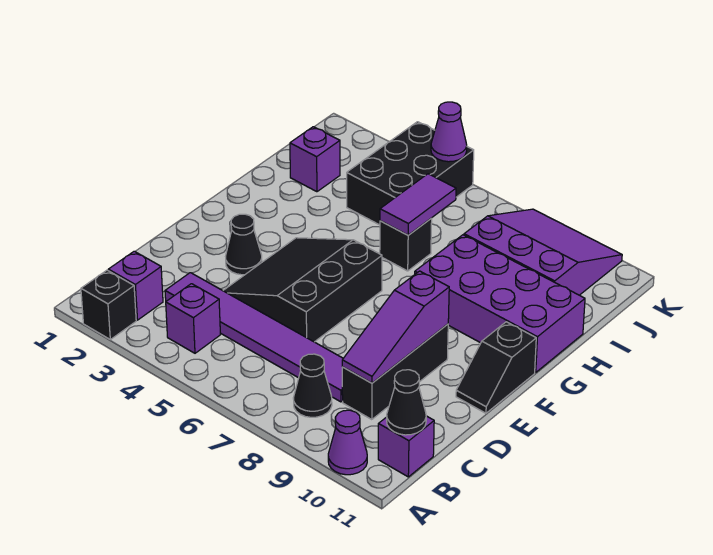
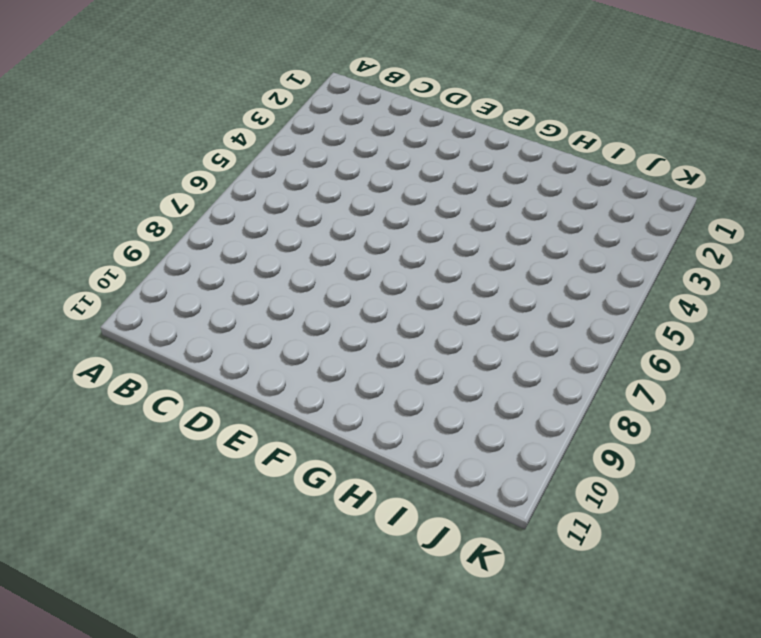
none -> black 1x1 brick [81,270,136,339]
none -> purple 1x1 cone [328,410,367,475]
none -> purple 1x1 brick [108,251,163,320]

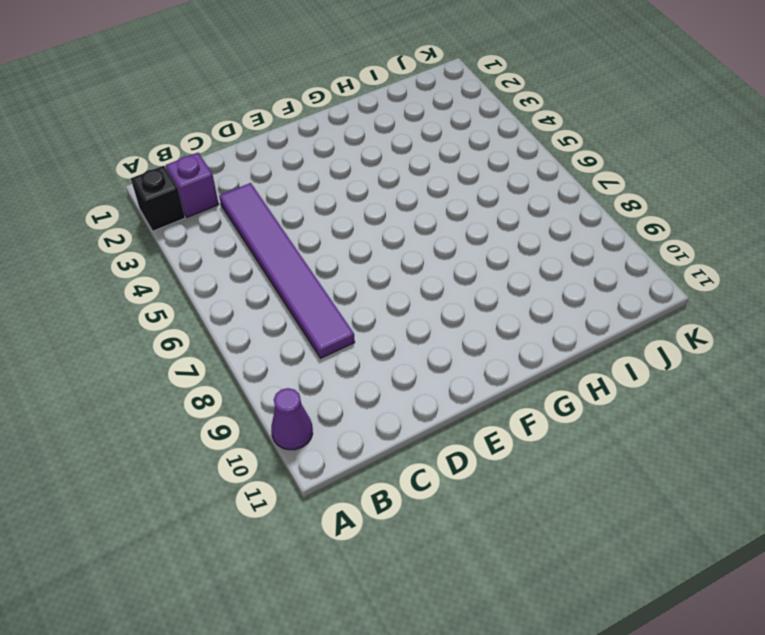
none -> purple 1x1 brick [166,284,220,353]
none -> black 1x1 cone [293,354,332,417]
none -> purple 1x1 brick [378,416,434,477]

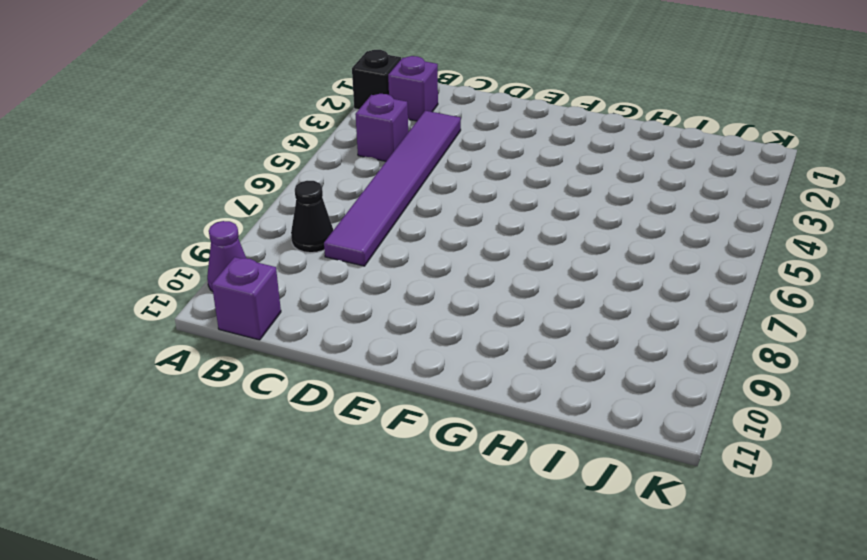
none -> black 1x3 brick [342,324,448,420]
none -> black 3x3 slope [223,238,382,342]
none -> black 1x1 cone [226,214,262,275]

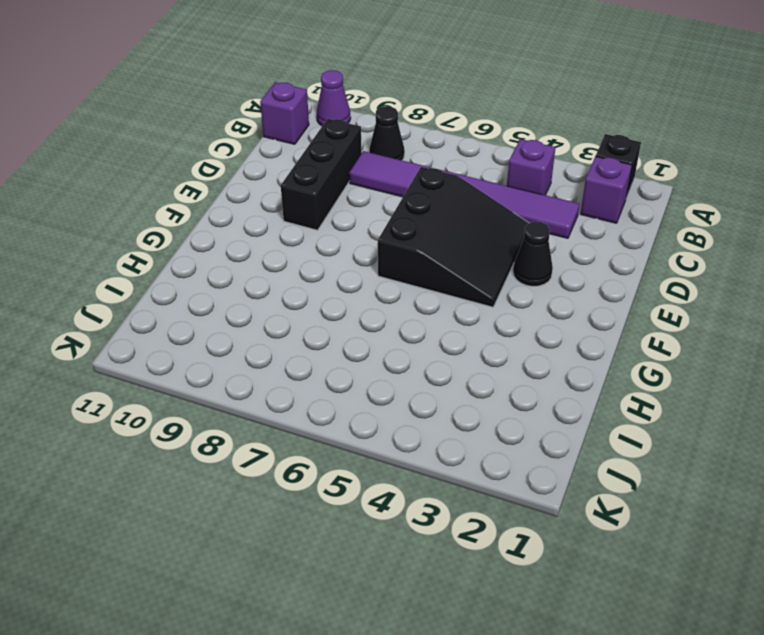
none -> black 1x2 slope [456,322,536,413]
none -> purple 2x4 brick [415,235,585,372]
none -> black 1x1 brick [380,219,432,271]

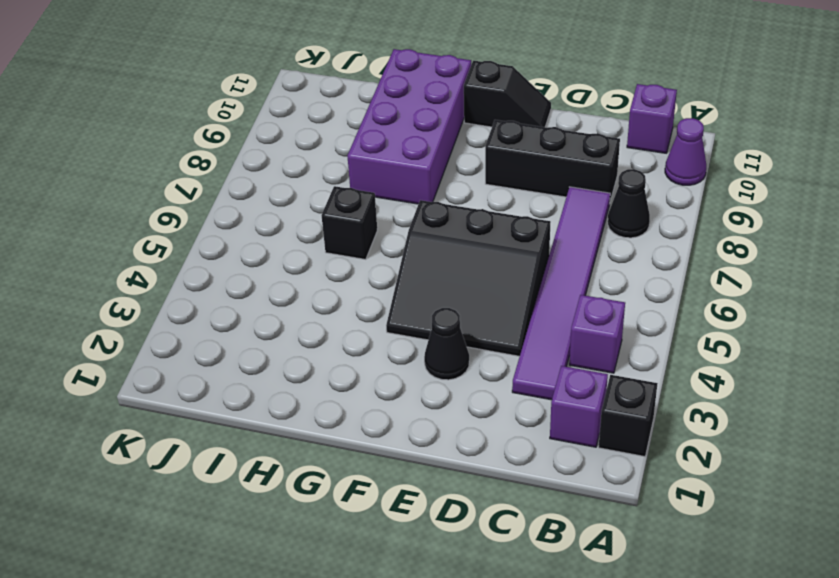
none -> purple 1x1 brick [290,127,340,192]
none -> black 2x3 brick [347,122,474,225]
none -> purple 3x3 slope [464,209,622,295]

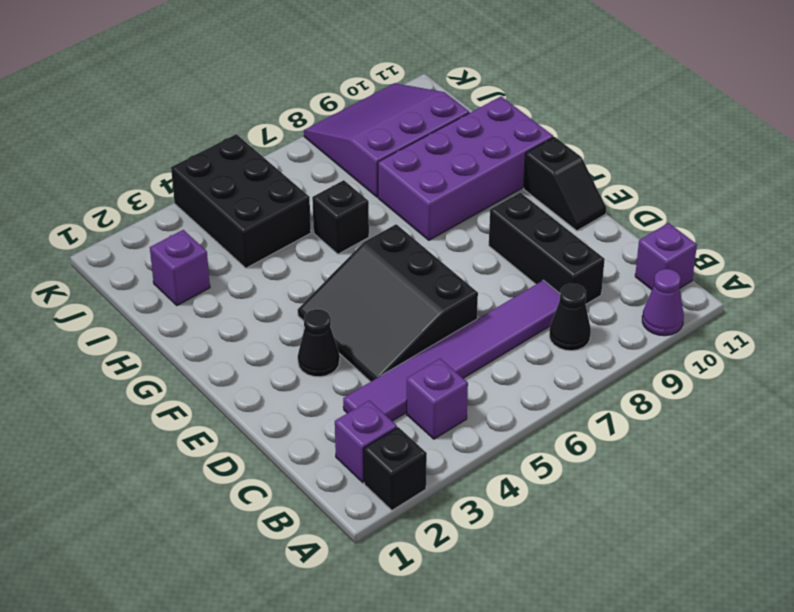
none -> black 1x1 cone [387,370,426,435]
none -> purple 1x3 slope [342,271,449,383]
none -> purple 1x2 tile [380,174,456,235]

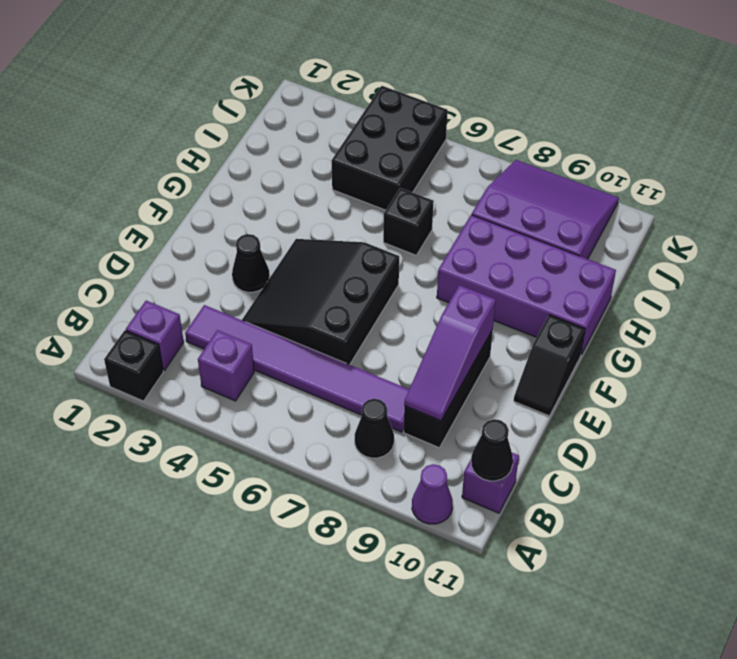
none -> purple 1x1 brick [290,127,340,192]
none -> purple 1x2 tile [380,174,456,235]
none -> purple 1x1 cone [431,102,467,162]

